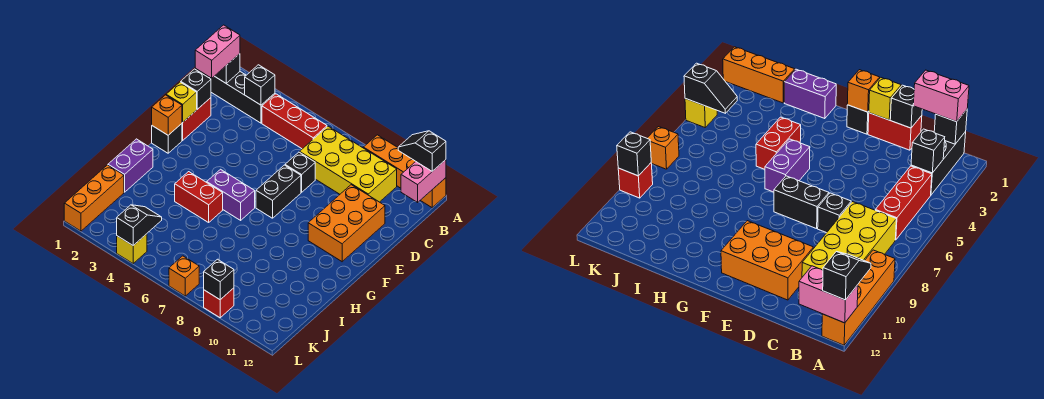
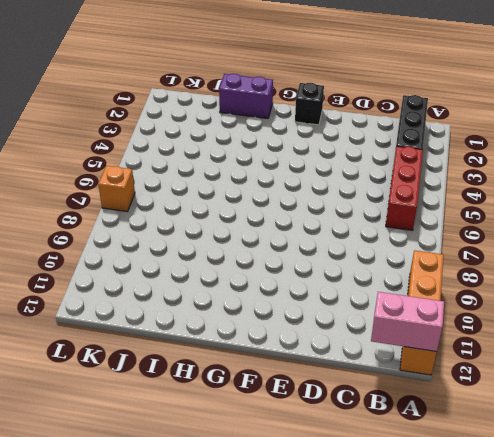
none -> yellow 2x4 brick [300,126,397,202]
none -> red 1x2 brick [182,98,211,140]
none -> black 1x1 brick [285,152,315,192]

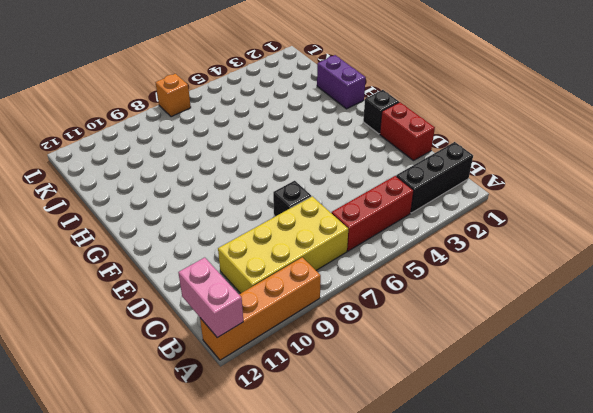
none -> orange 2x3 brick [308,185,385,262]
none -> black 1x2 brick [256,165,301,218]
none -> purple 1x2 brick [207,169,255,220]

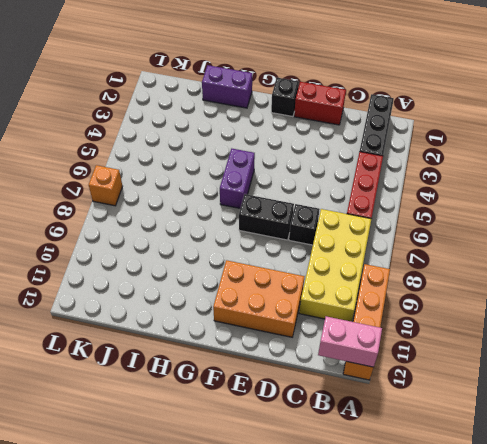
none -> red 1x2 brick [175,172,223,222]
none -> orange 1x3 brick [64,165,124,231]
none -> yellow 1x1 brick [117,234,147,263]

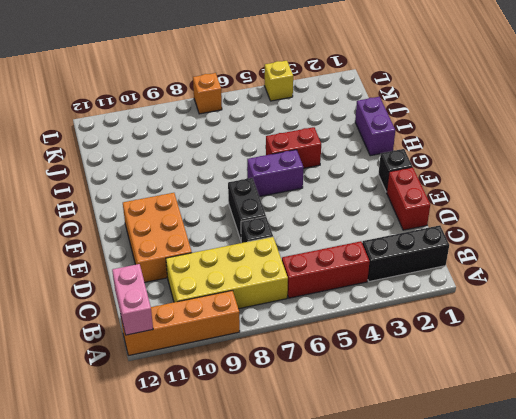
none -> orange 1x3 brick [64,165,124,231]
none -> red 1x1 brick [204,288,234,318]
none -> black 1x1 brick [215,54,240,83]

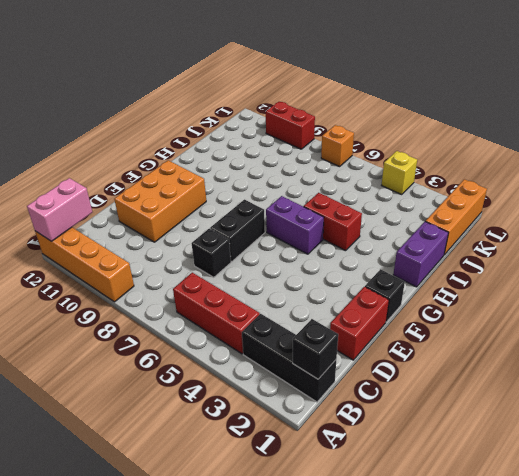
red 1x2 brick [266,102,315,149] -> red 1x1 brick [204,288,234,318]
none -> yellow 2x4 brick [300,126,397,202]
none -> black 1x1 brick [245,65,275,105]
none -> black 1x1 brick [181,69,211,109]

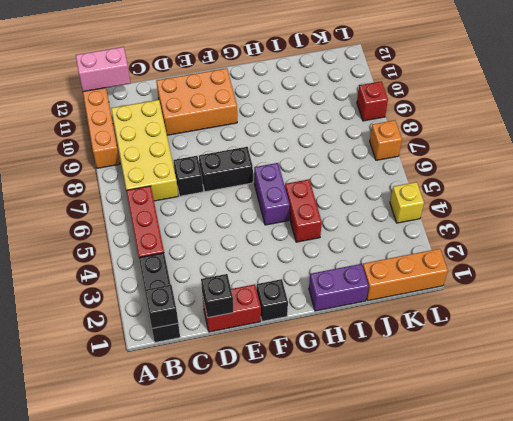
none -> black 1x1 brick [245,65,275,105]
none -> yellow 1x1 brick [166,82,197,122]
none -> orange 1x1 brick [152,95,182,135]

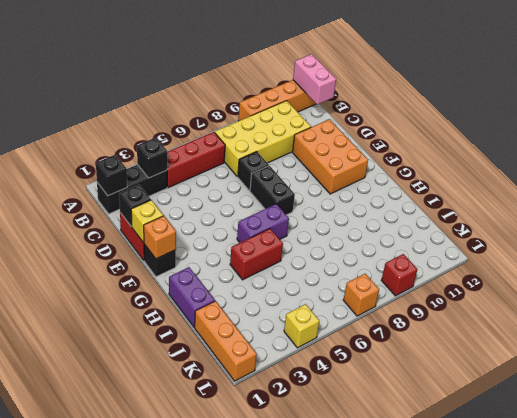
none -> black 1x2 slope [117,205,162,245]
none -> black 1x1 brick [204,259,234,300]
none -> black 1x2 slope [398,131,446,171]

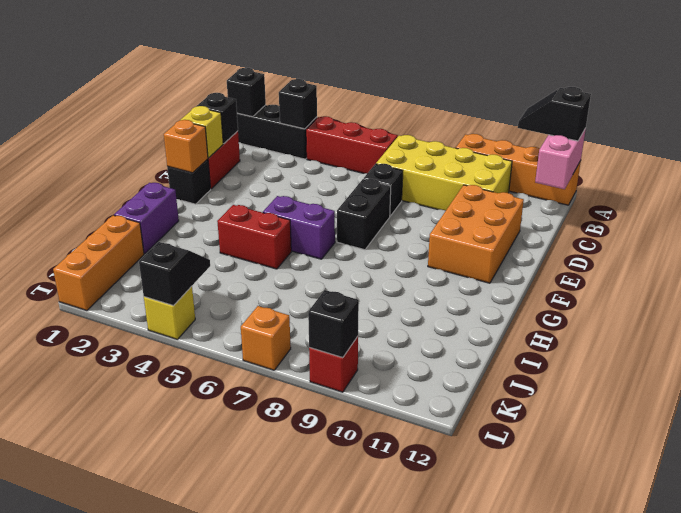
none -> pink 1x2 brick [195,25,240,78]

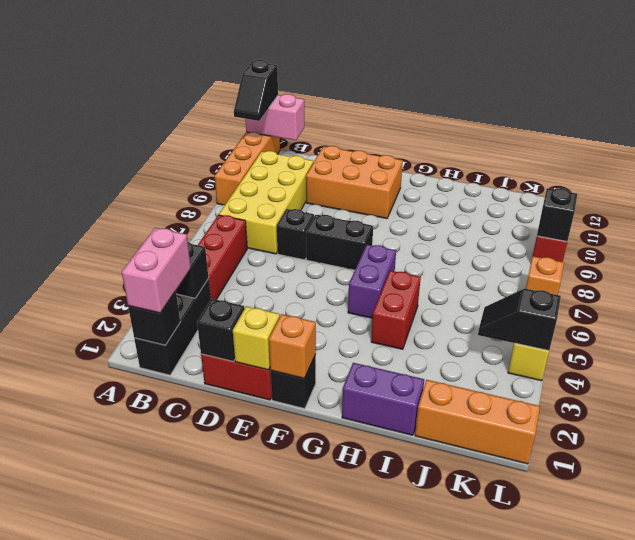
pink 1x2 brick [122,228,191,313] -> pink 1x2 brick turned to [195,25,240,78]

